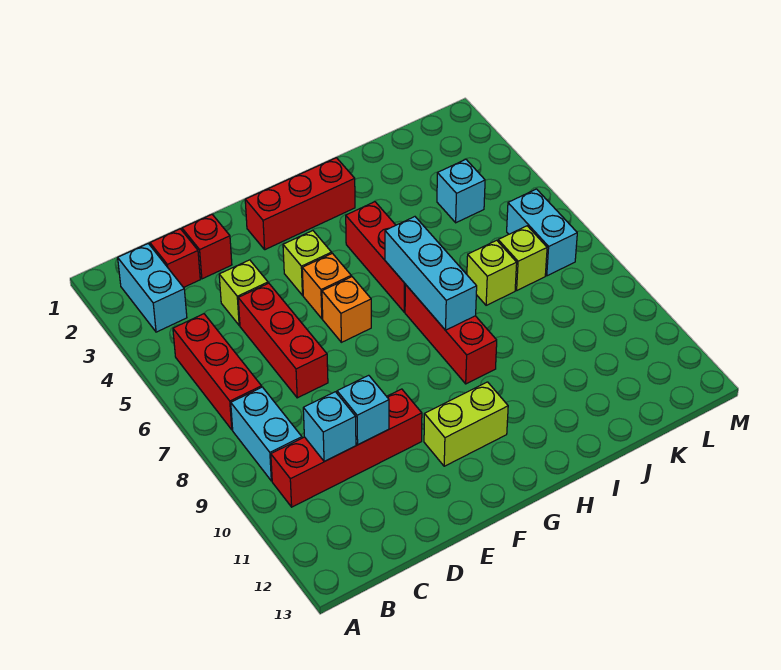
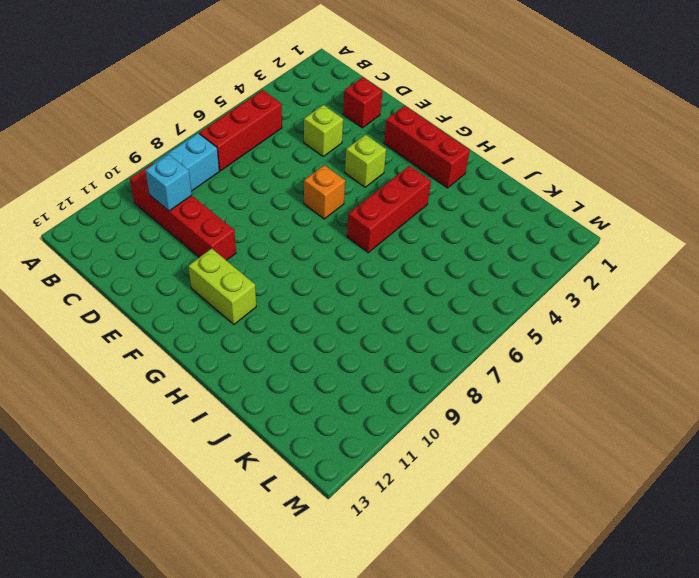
none -> cyan 1x2 brick [118,244,187,332]
none -> red 1x1 brick [150,229,200,287]
none -> red 1x3 brick [238,283,328,398]

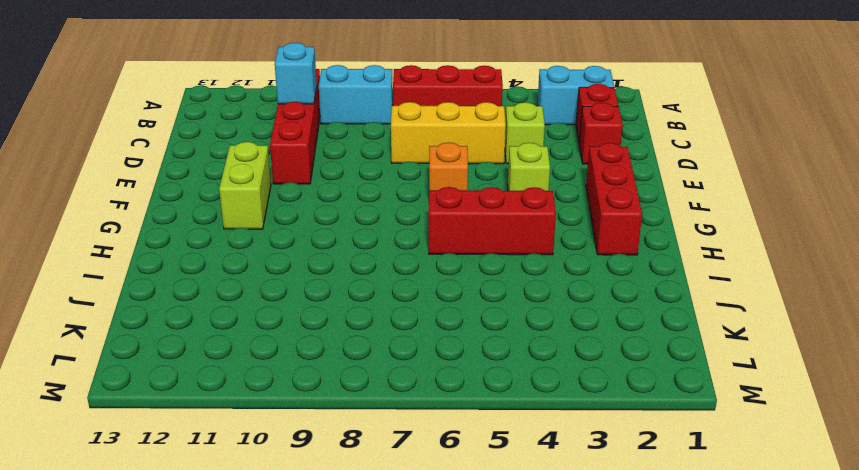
yellow 1x3 brick [391,102,506,164] -> red 1x3 brick [238,283,328,398]
none -> orange 1x1 brick [302,253,351,319]
none -> red 1x3 brick [405,284,497,384]
none -> lime 1x1 brick [467,240,517,305]

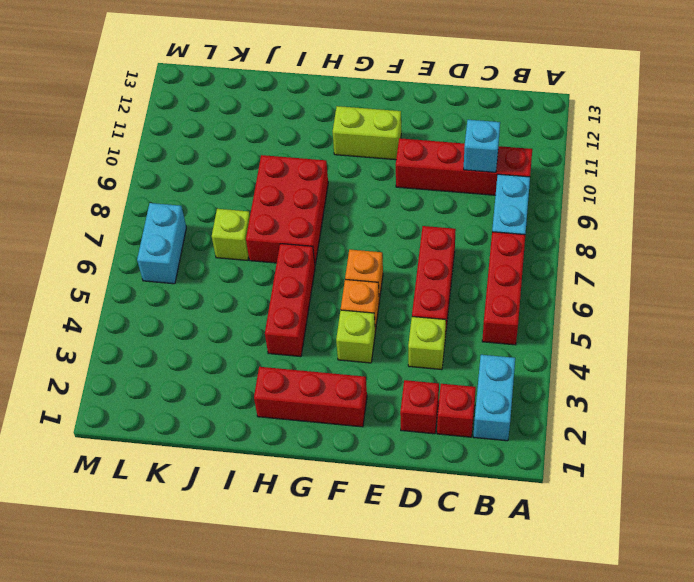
red 2x3 brick [246,155,328,265] -> red 1x3 brick [405,284,497,384]
none -> cyan 1x1 brick [437,159,485,223]
none -> lime 1x1 brick [498,226,547,290]
none -> cyan 1x1 brick [337,375,389,445]

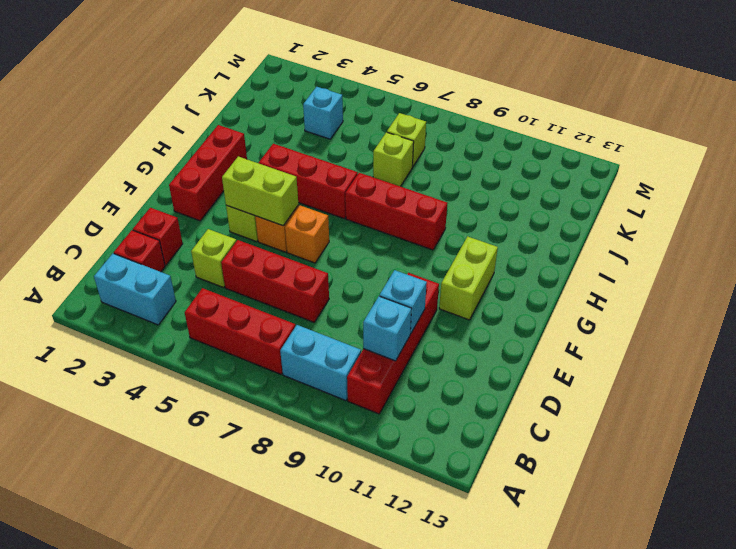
lime 1x2 brick [222,156,298,226] -> none
none -> cyan 1x2 brick [507,189,577,276]
none -> cyan 1x3 brick [385,217,477,330]

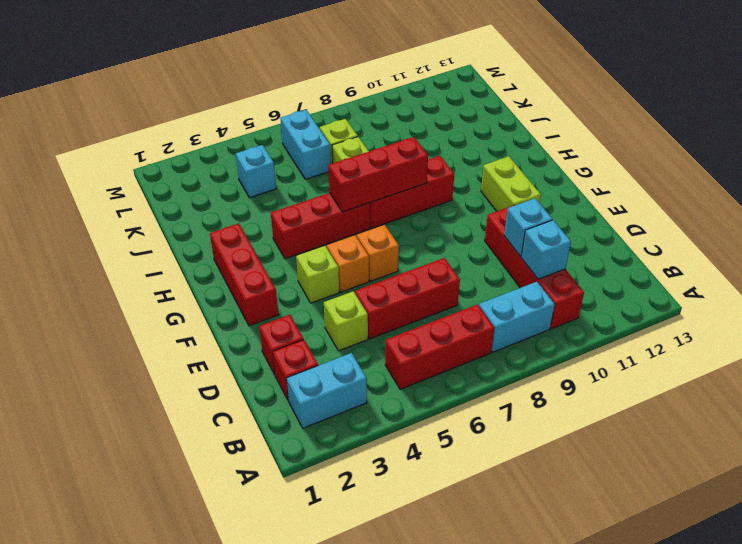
red 1x3 brick [328,137,428,212] -> cyan 1x3 brick [385,217,477,330]
cyan 1x2 brick [281,110,331,179] -> cyan 1x2 brick turned to [507,189,577,276]

